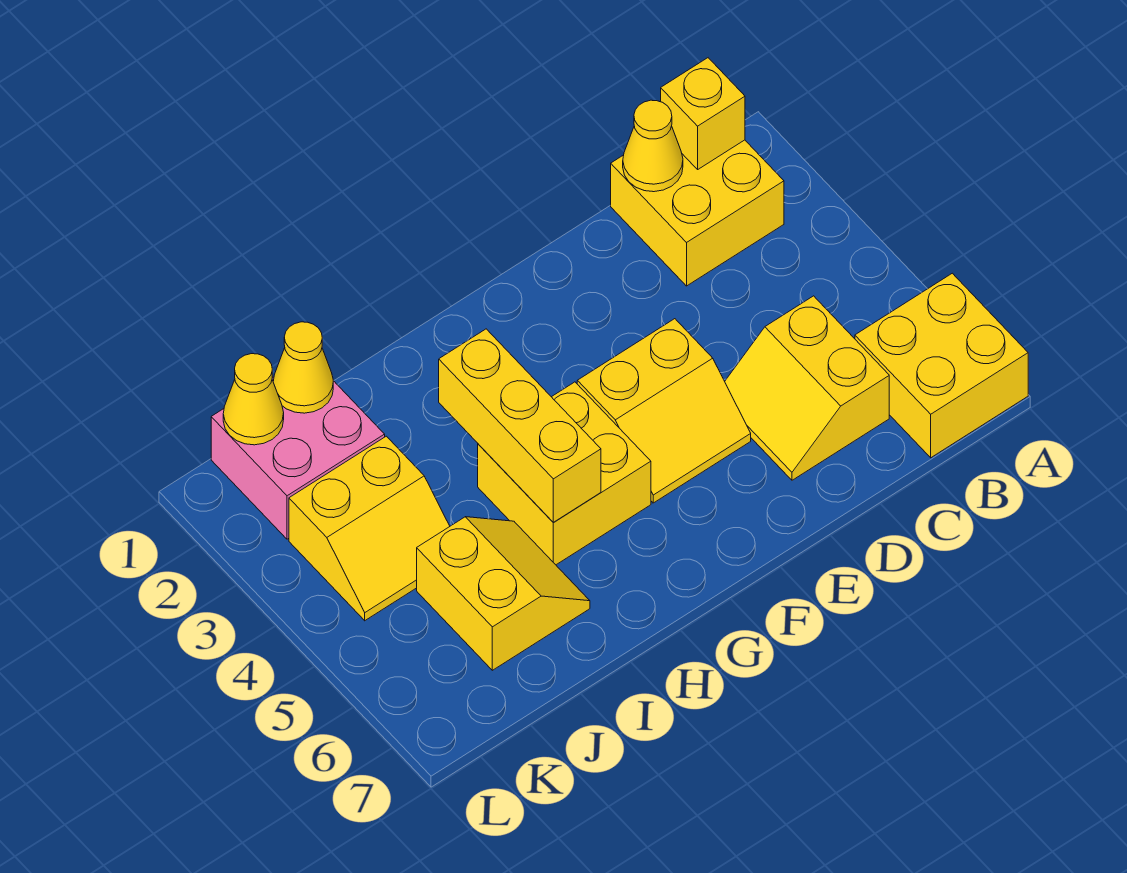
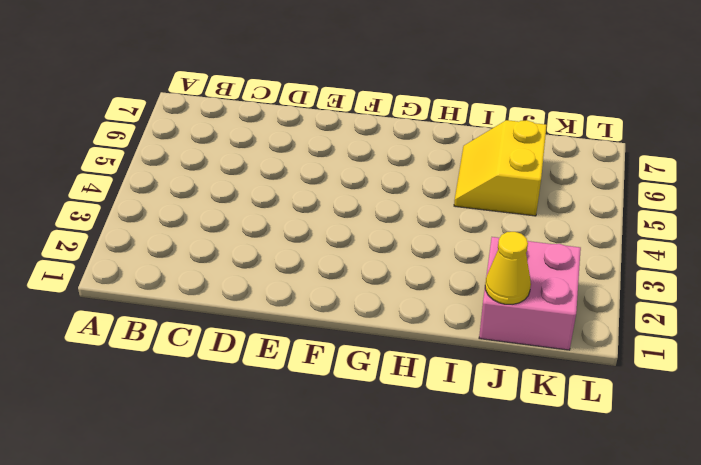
none -> yellow 2x2 brick [855,273,1028,458]
none -> yellow 2x2 brick [611,140,784,286]
none -> yellow 2x2 slope [725,296,889,480]

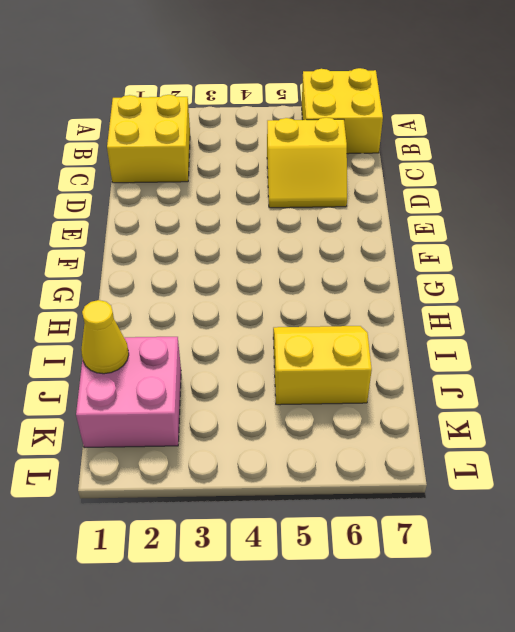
none -> yellow 2x2 slope [577,319,751,503]
none -> yellow 2x2 brick [478,382,651,565]
none -> yellow 2x2 slope [289,436,450,621]

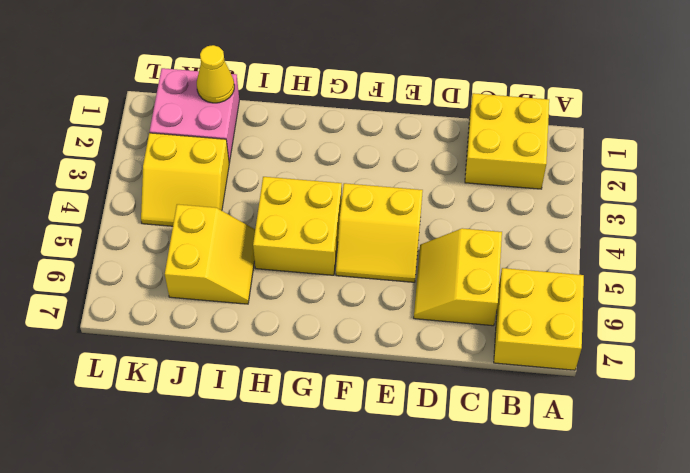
none -> yellow 1x1 brick [661,58,745,169]
none -> yellow 1x1 cone [623,100,683,192]
none -> yellow 1x3 brick [439,329,601,523]

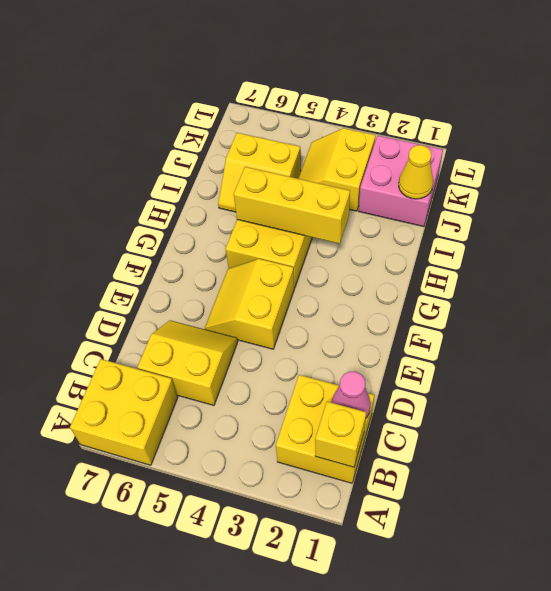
pink 1x1 cone [332,372,371,418] -> yellow 1x1 cone [623,100,683,192]
none -> yellow 1x1 cone [223,354,284,445]

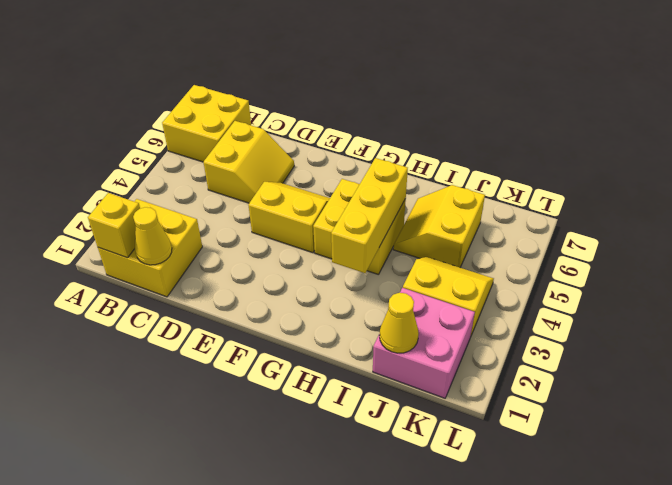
none -> yellow 1x1 cone [223,354,284,445]

